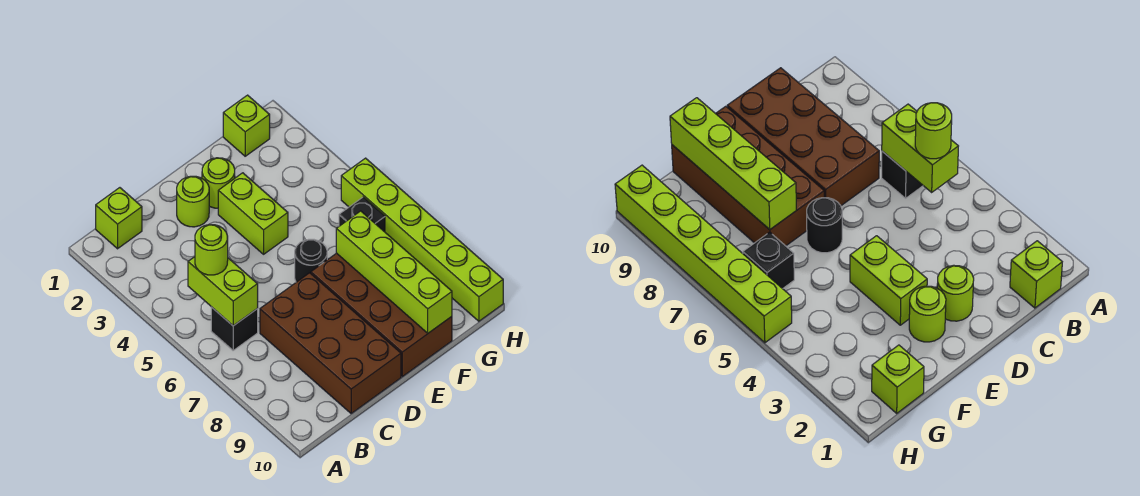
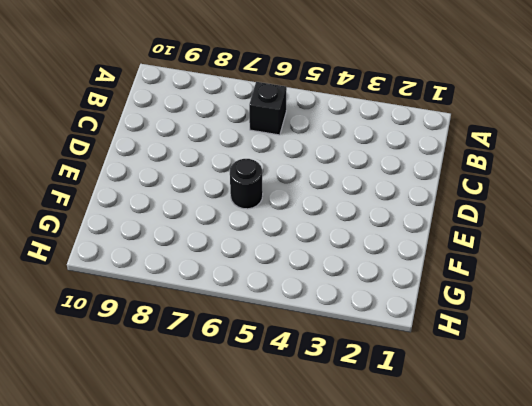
none -> lime 1x1 brick [96,188,142,249]
none -> brown 2x4 brick [260,273,401,413]
none -> lime 1x1 round brick [177,176,209,227]

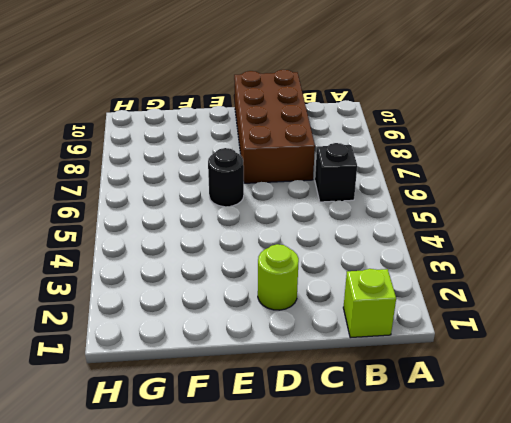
none -> lime 1x1 round brick [202,158,235,208]
none -> lime 1x2 brick [218,173,288,254]
none -> brown 2x4 brick [311,253,452,377]

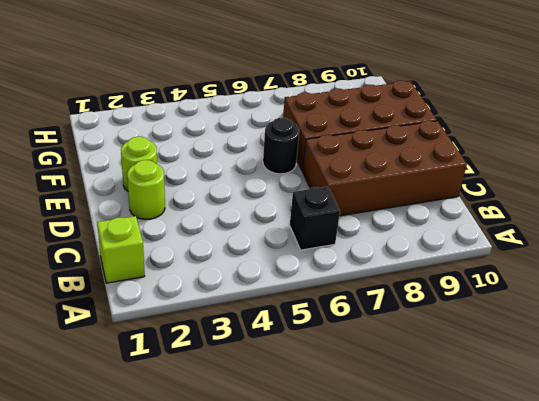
none -> lime 1x2 brick [218,173,288,254]
none -> lime 1x1 brick [223,95,270,156]
none -> black 1x1 brick [339,197,385,232]

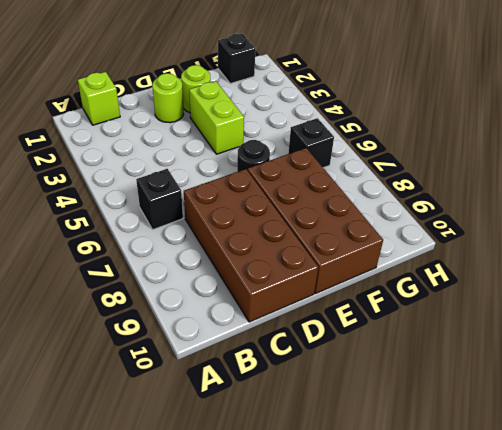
black 1x1 brick [218,34,256,84] -> lime 1x1 brick [223,95,270,156]
none -> lime 1x6 brick [341,158,503,321]
none -> lime 1x2 brick [188,257,258,326]
none -> lime 1x4 brick [336,211,452,333]

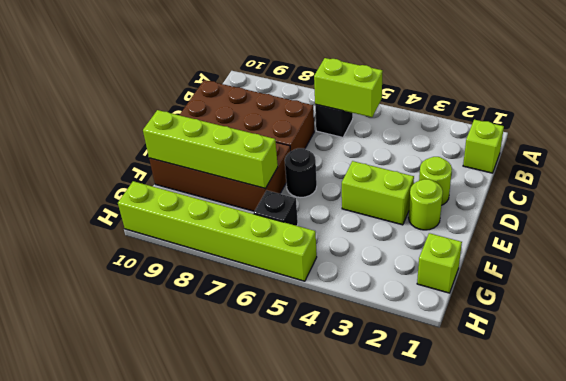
none -> lime 1x1 round brick [195,225,228,275]

